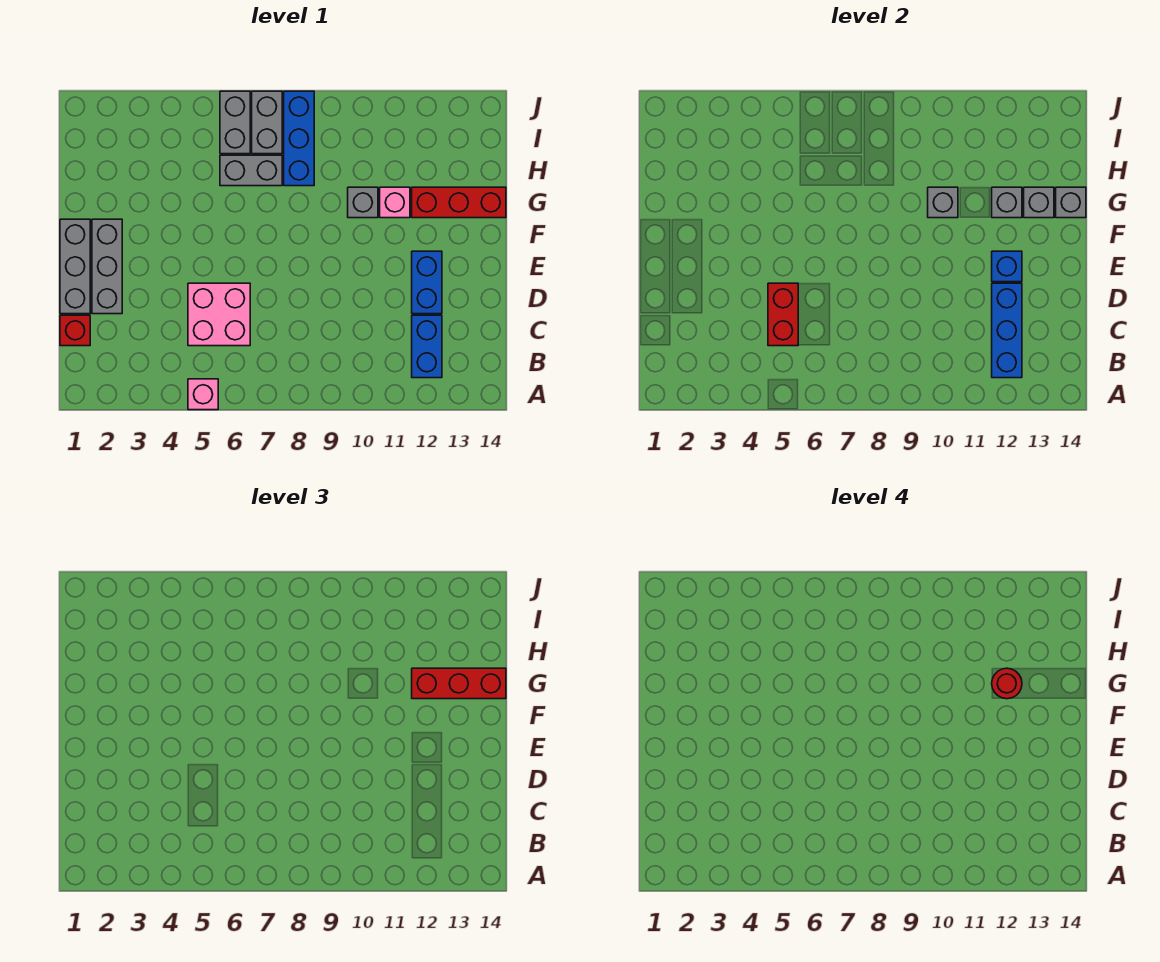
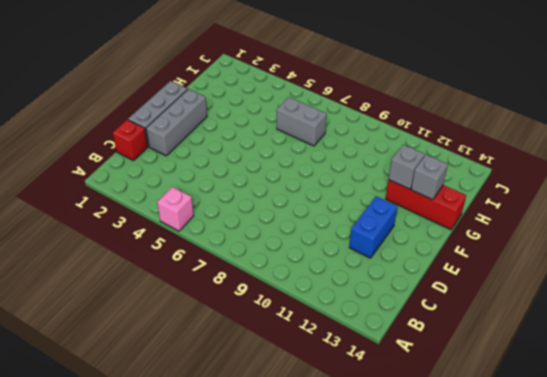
none -> blue 1x2 brick [412,315,442,378]
none -> pink 2x2 brick [188,283,250,346]
none -> grey 1x1 brick [348,187,378,218]

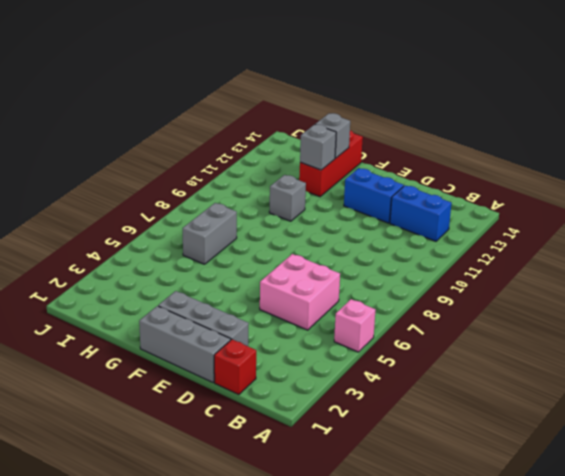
none -> pink 1x1 brick [380,187,410,218]
none -> blue 1x3 brick [284,91,314,186]
none -> grey 1x2 brick [220,91,250,154]

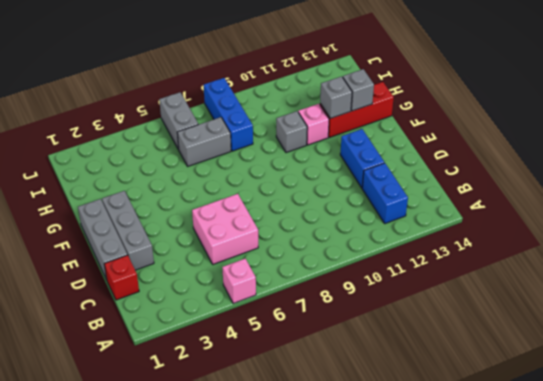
none -> grey 1x2 brick [252,91,282,154]
none -> blue 1x3 brick [992,283,1022,378]
none -> red 1x2 brick [768,283,798,346]

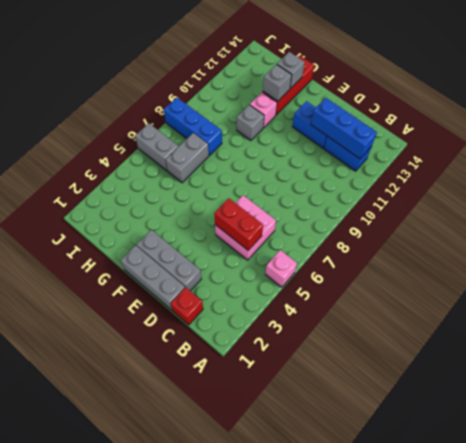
none -> grey 1x2 brick [252,91,282,154]
none -> blue 1x1 brick [992,251,1022,282]
none -> grey 1x1 brick [928,187,958,218]

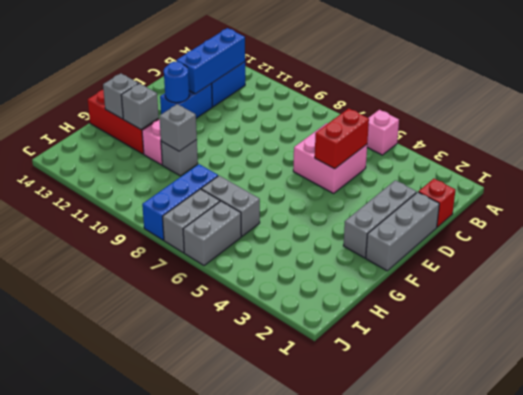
blue 1x1 round brick [164,62,189,103] -> blue 1x1 brick [992,251,1022,282]
none -> grey 1x1 brick [1056,187,1086,218]
none -> red 1x3 brick [412,668,506,699]
none -> red 1x1 round brick [992,668,1022,699]

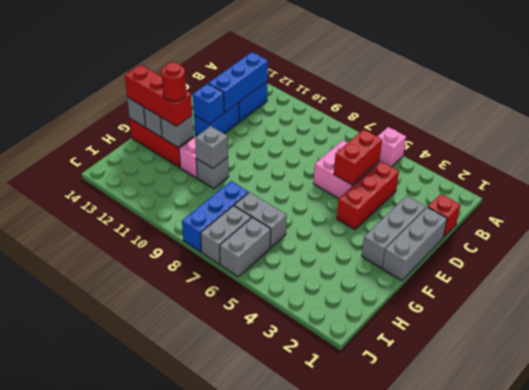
red 1x3 brick [337,161,399,230] -> none

